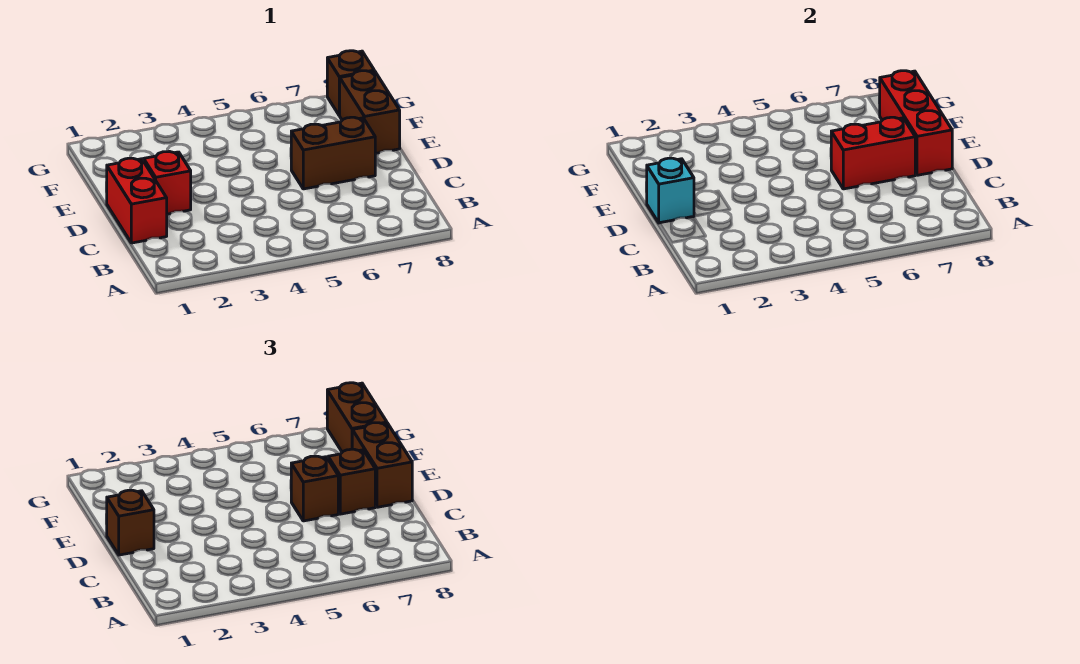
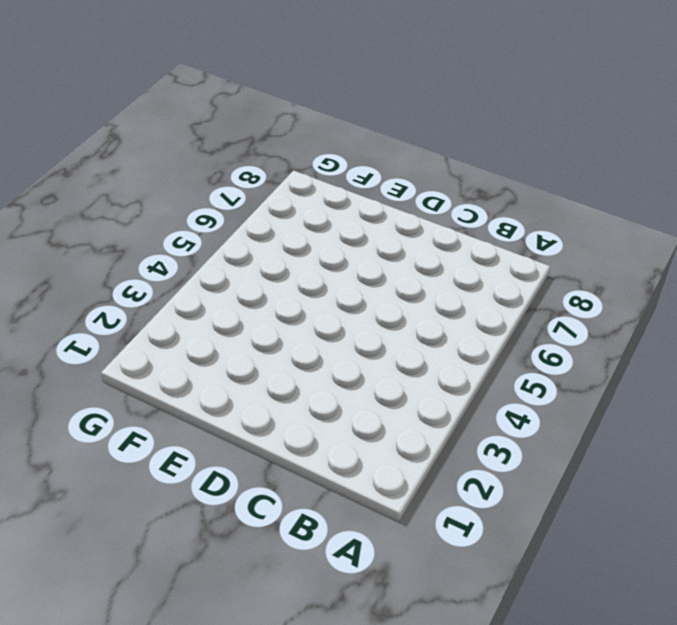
none -> red 1x2 brick [107,158,167,243]
none -> red 1x1 brick [144,151,191,214]
none -> brown 1x2 brick [291,117,375,189]

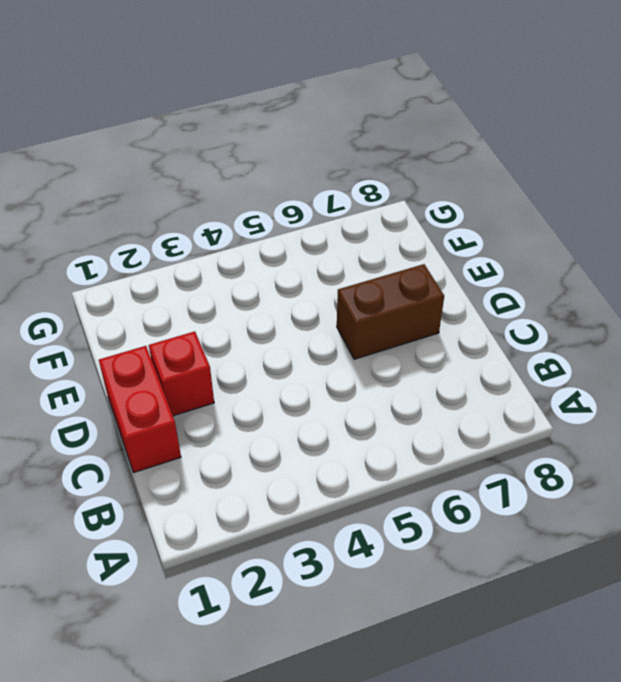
none -> brown 1x2 brick [339,71,400,153]
none -> brown 1x1 brick [327,51,374,115]
none -> cyan 1x1 brick [647,158,694,223]

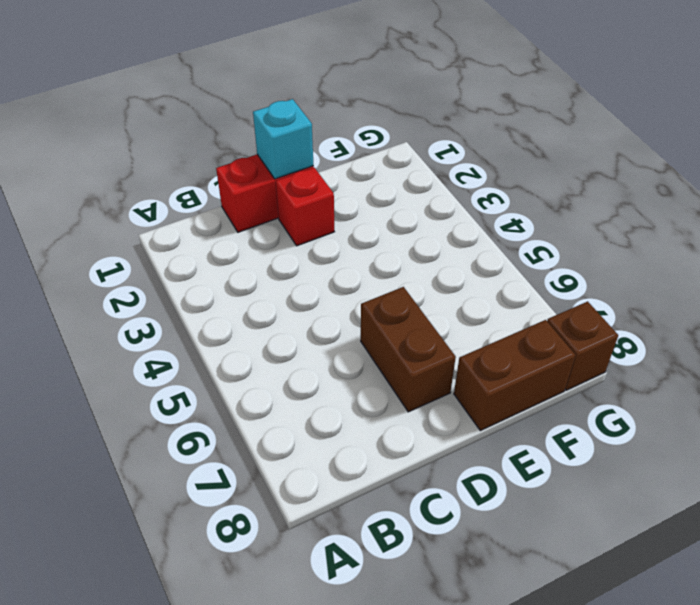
none -> red 1x2 brick [831,117,915,189]
none -> red 1x3 brick [880,71,952,175]
none -> brown 1x1 brick [107,490,154,555]

